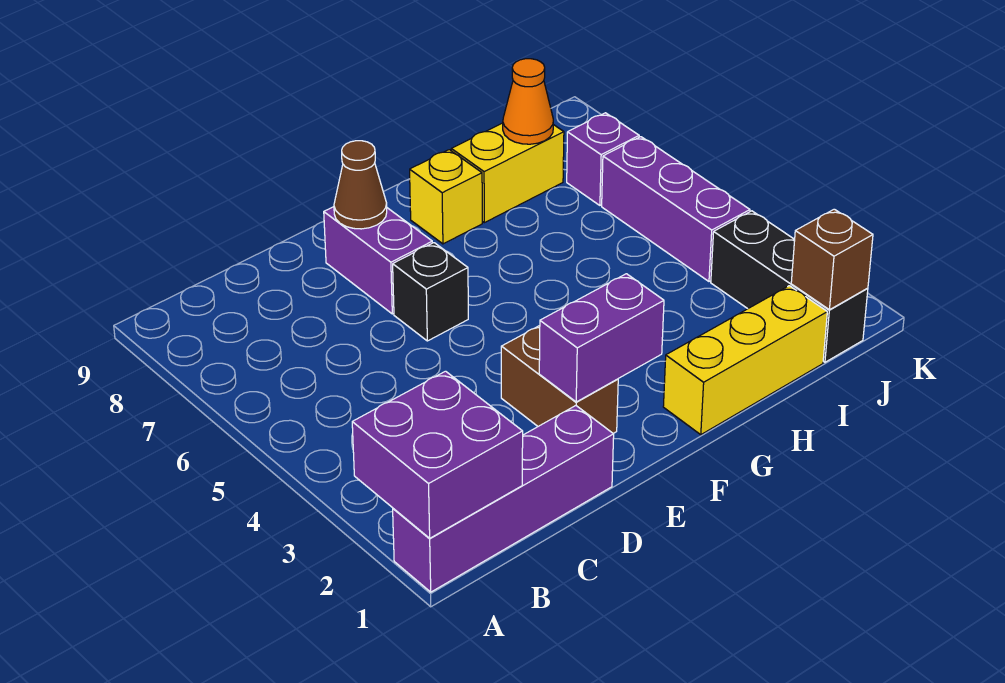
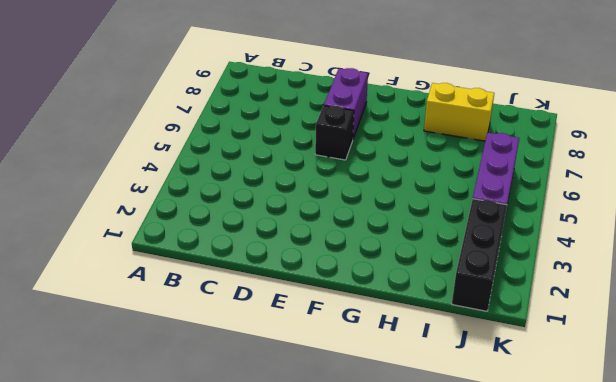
none -> purple 1x4 brick [393,406,614,592]
none -> brown 1x2 brick [501,326,618,434]
none -> yellow 1x3 brick [663,286,827,435]

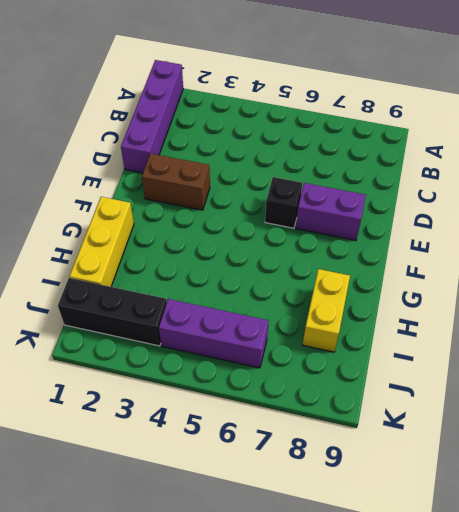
none -> yellow 1x1 brick [410,150,482,244]
none -> purple 1x1 brick [567,113,639,205]
none -> purple 2x2 brick [352,371,523,538]

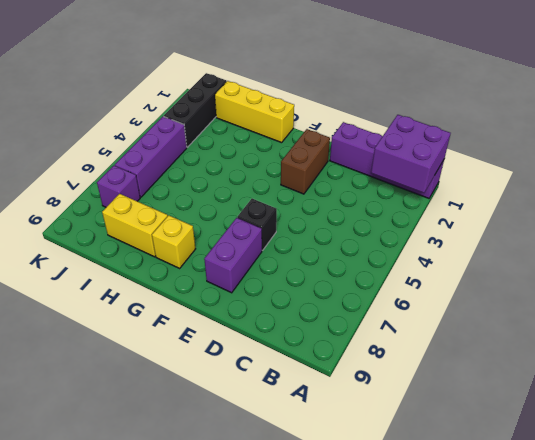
none -> purple 1x2 brick [539,274,664,402]
none -> brown 1x1 cone [334,141,387,229]
none -> orange 1x1 cone [503,59,553,144]

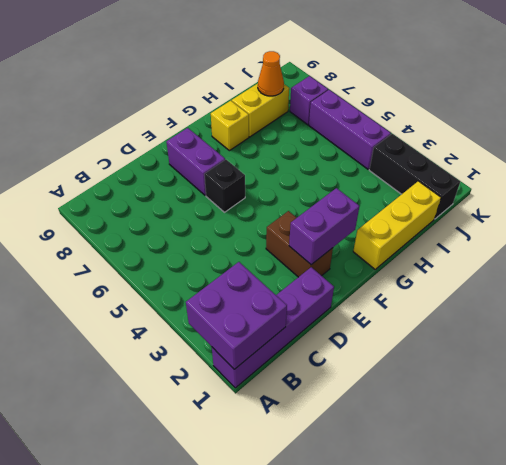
none -> brown 1x1 cone [334,141,387,229]
none -> brown 1x1 brick [791,209,873,310]

